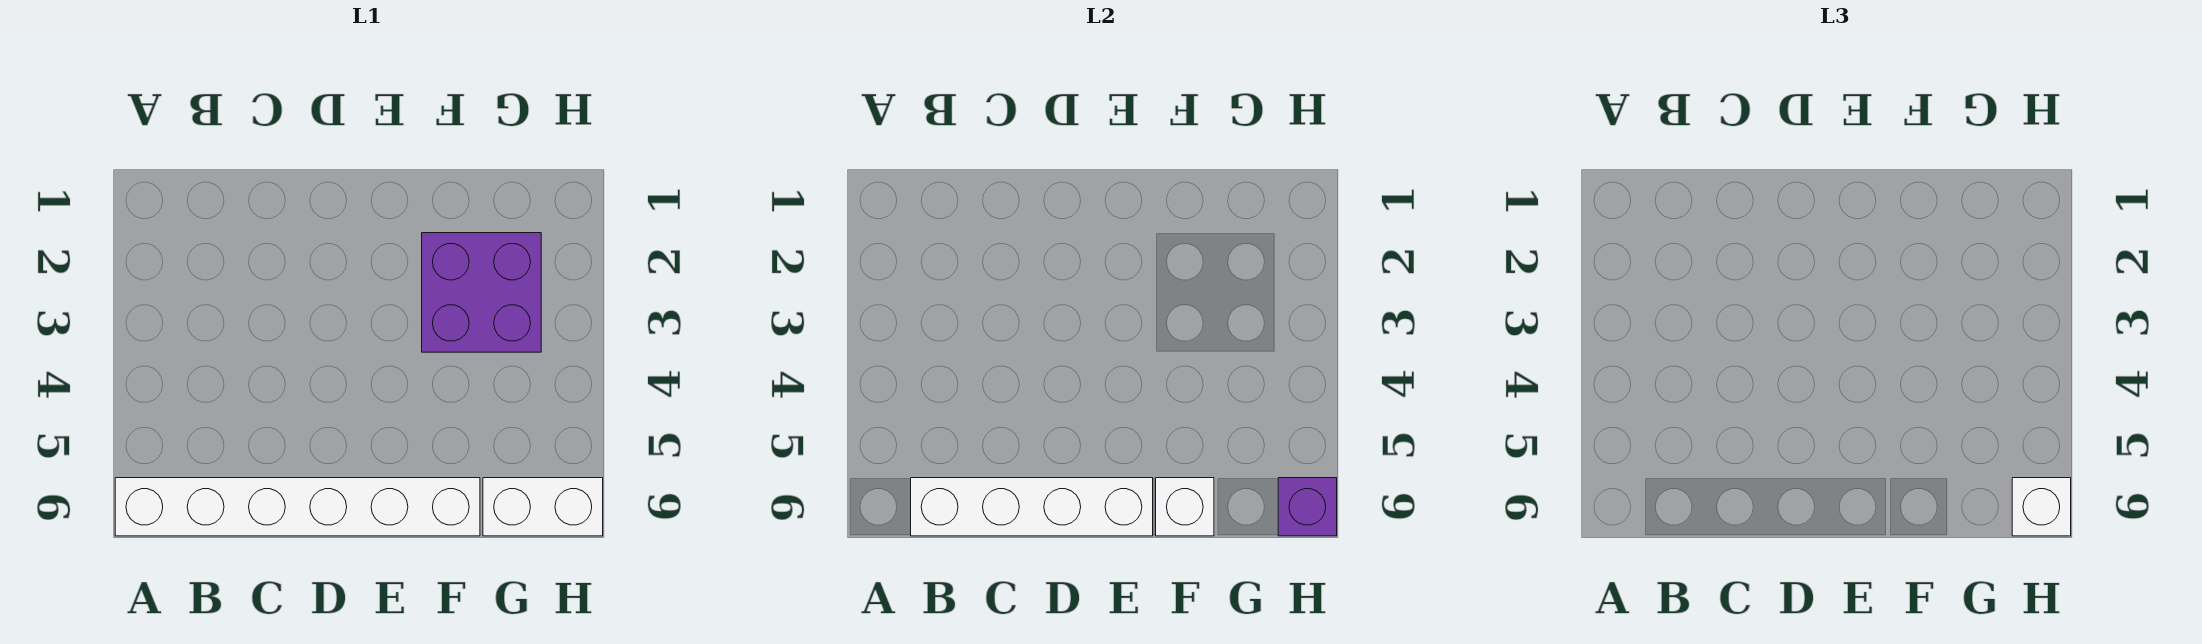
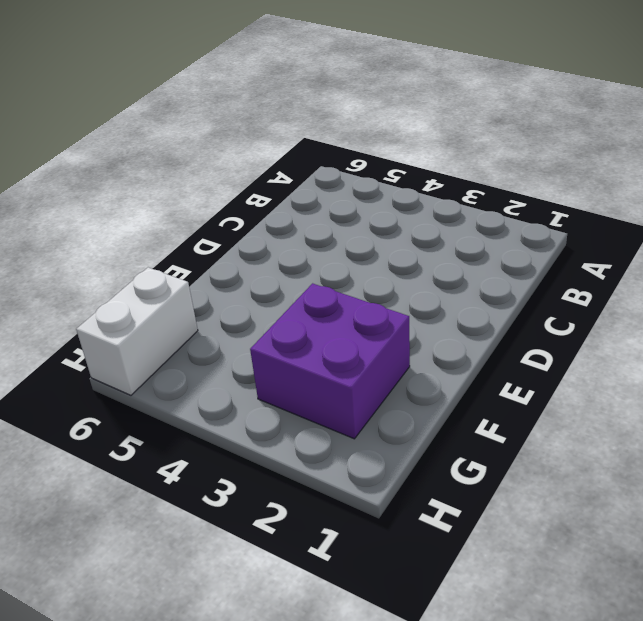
none -> white 1x6 brick [115,478,480,536]
none -> white 1x4 brick [911,478,1153,536]

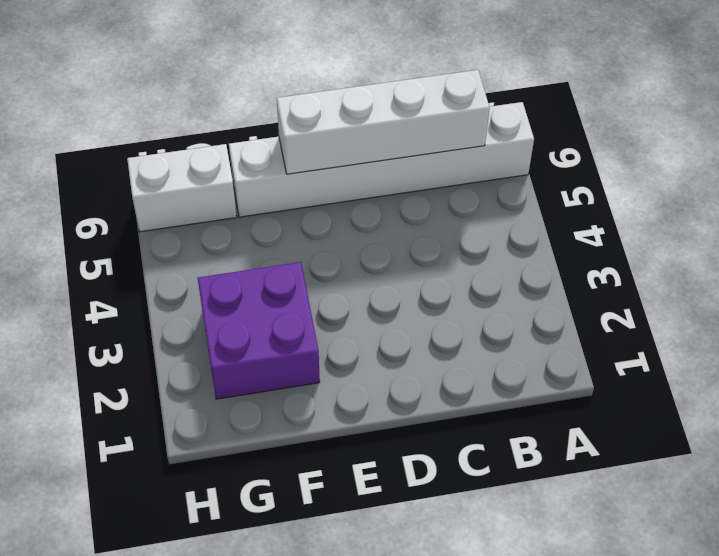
none -> white 1x1 brick [1156,478,1214,536]
none -> purple 1x1 brick [1278,478,1337,536]

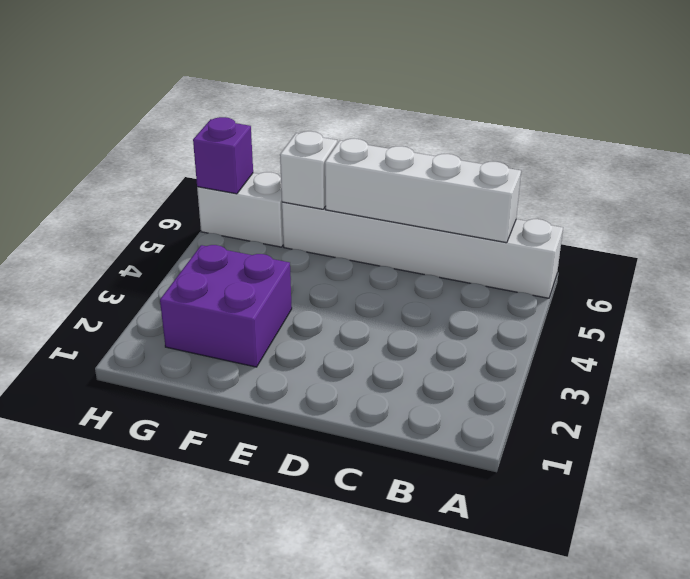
none -> white 1x1 brick [2012,478,2071,536]

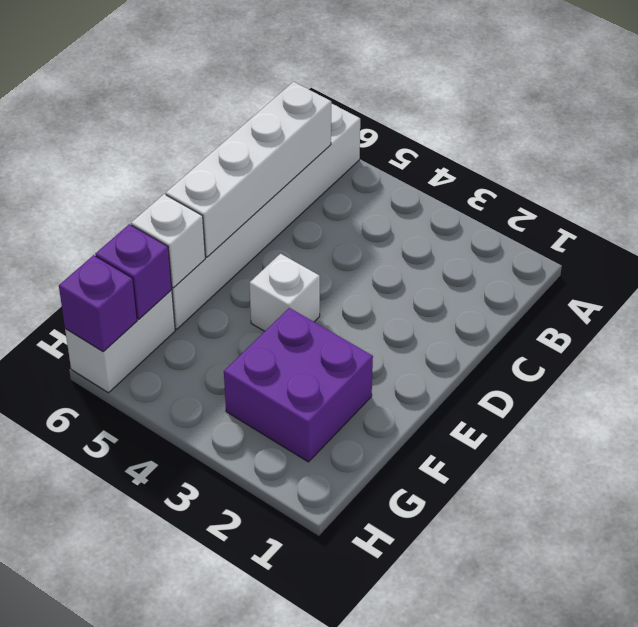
white 1x1 brick [250,254,320,331] -> white 1x1 brick moved to [2012,478,2071,536]
purple 1x1 brick [95,224,172,319] -> none

